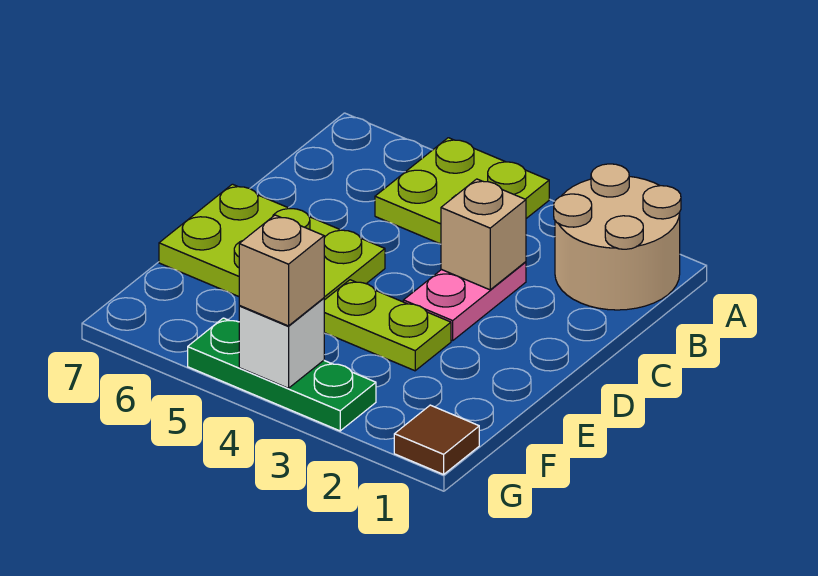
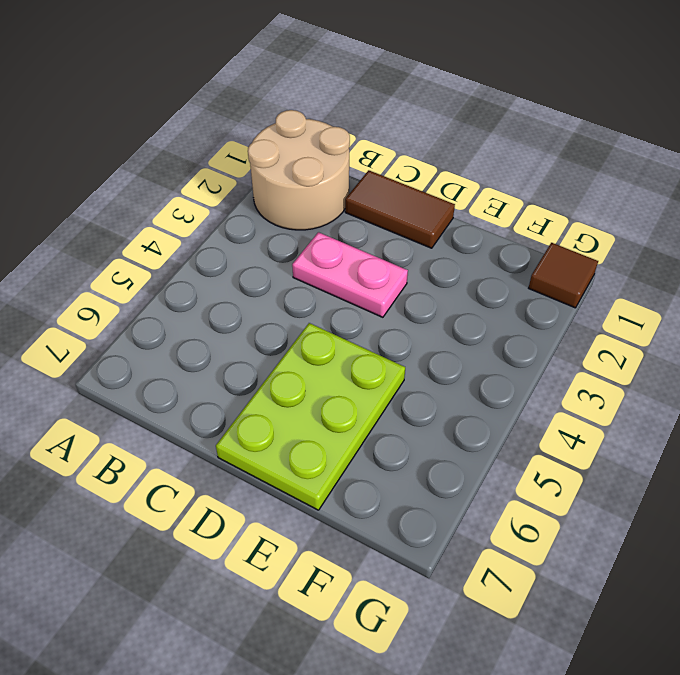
brown 1x2 tile [345,170,455,248] -> none
none -> lime 2x2 plate [375,138,549,244]
none -> lime 1x2 plate [324,280,451,371]

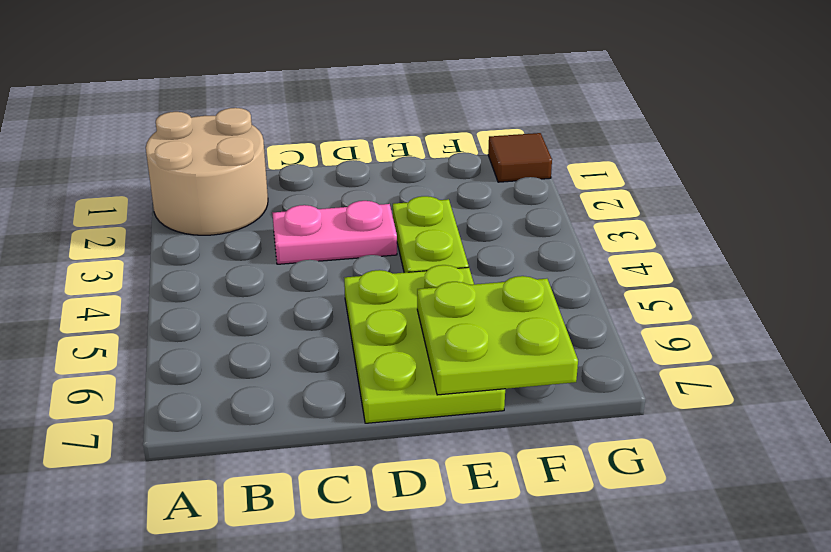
lime 2x2 plate [417,276,578,395] -> lime 2x2 plate moved to [375,138,549,244]
none -> green 1x3 plate [188,318,376,431]
none -> tan 1x1 brick [441,179,526,290]

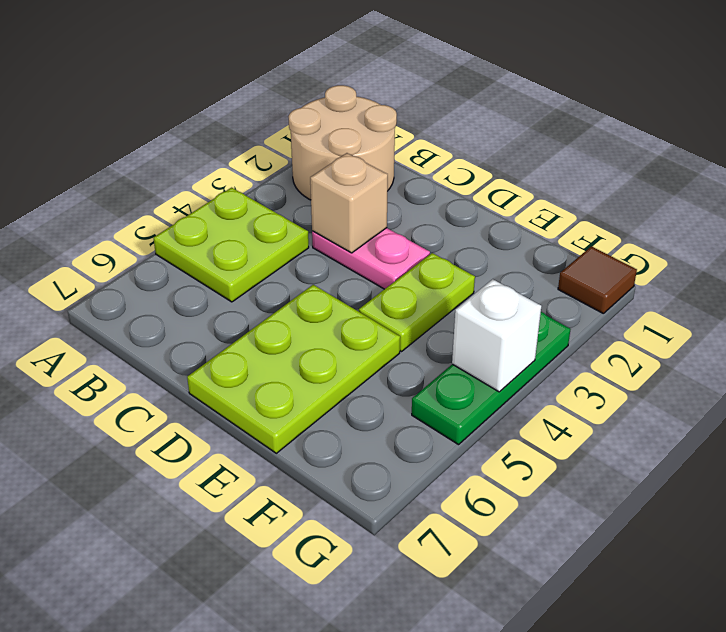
none -> tan 1x1 brick [239,215,324,326]

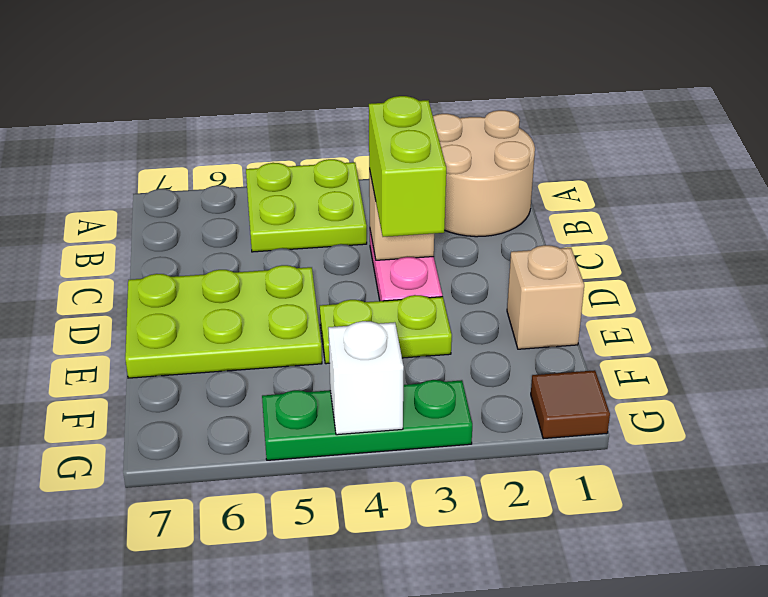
lime 1x2 brick [369,96,446,237] -> none
tan 1x1 brick [507,245,584,349] -> tan 1x1 brick moved to [239,215,324,326]

